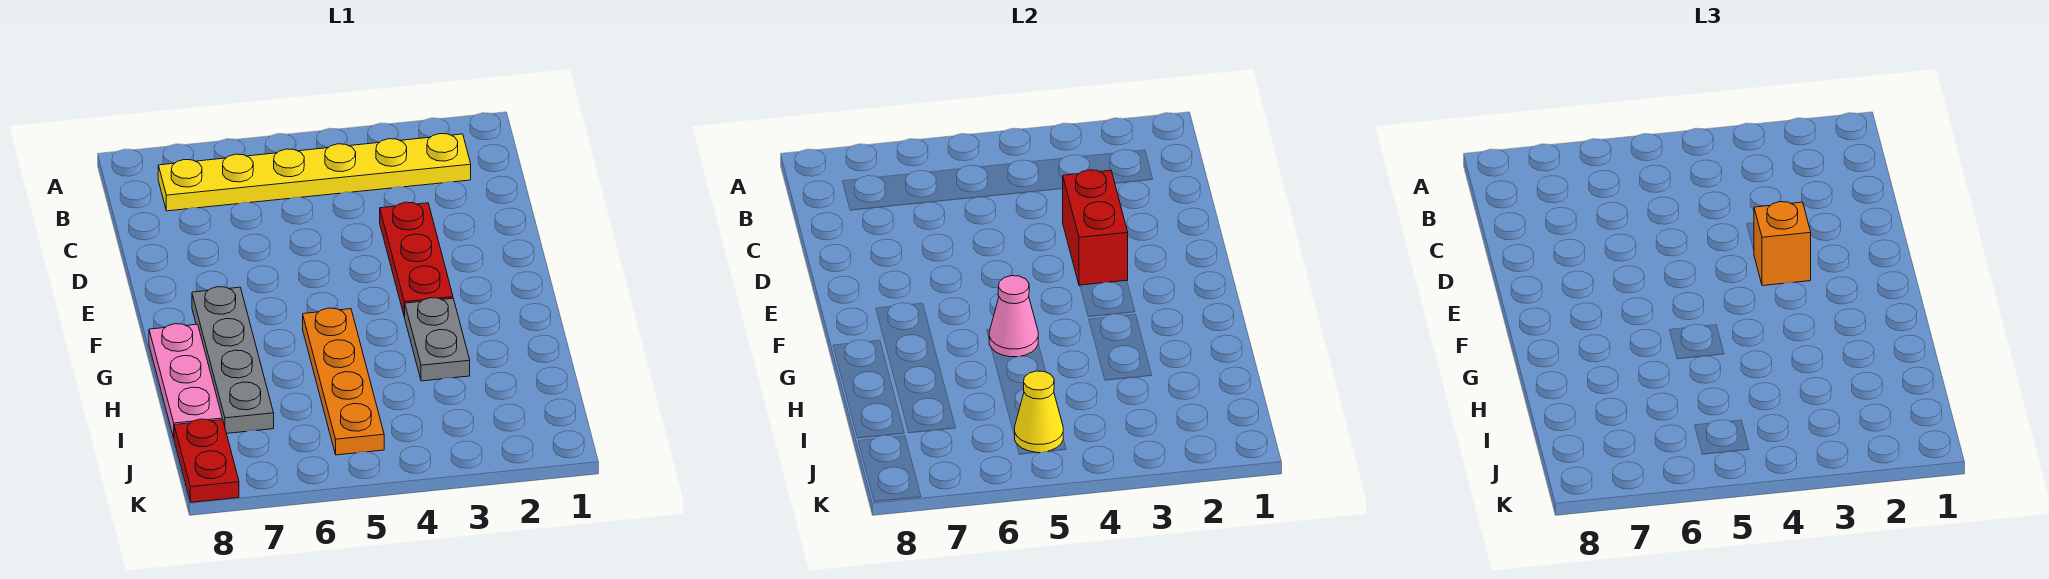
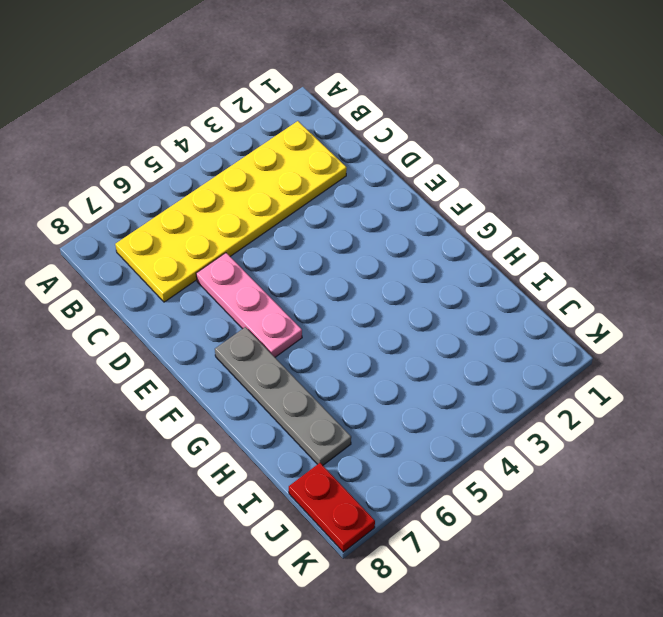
yellow 2x6 plate [115,121,347,302] -> yellow 1x6 plate [158,134,471,211]
pink 1x3 plate [196,253,302,357] -> pink 1x3 plate moved to [149,324,222,438]
none -> red 1x3 plate [380,202,453,317]
none -> grey 1x2 plate [405,298,470,381]

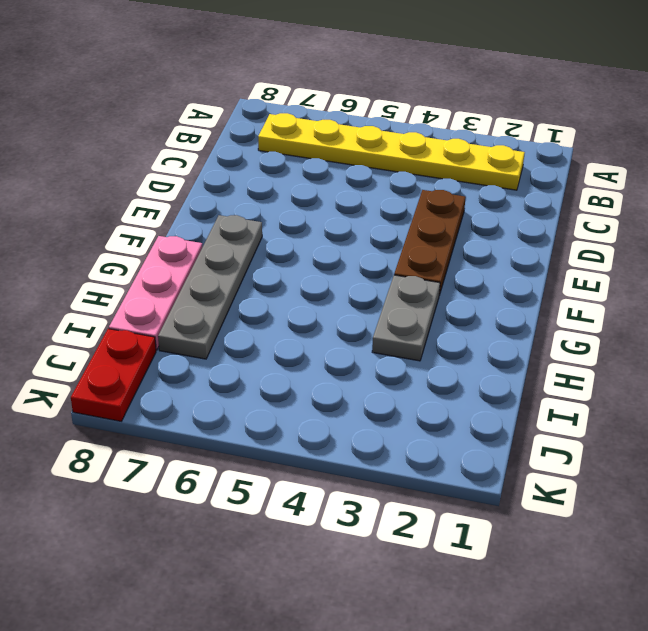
brown 1x3 plate [394,190,466,294] -> red 1x3 plate [380,202,453,317]
none -> orange 1x4 plate [303,308,384,455]
none -> red 1x2 brick [1063,170,1128,286]

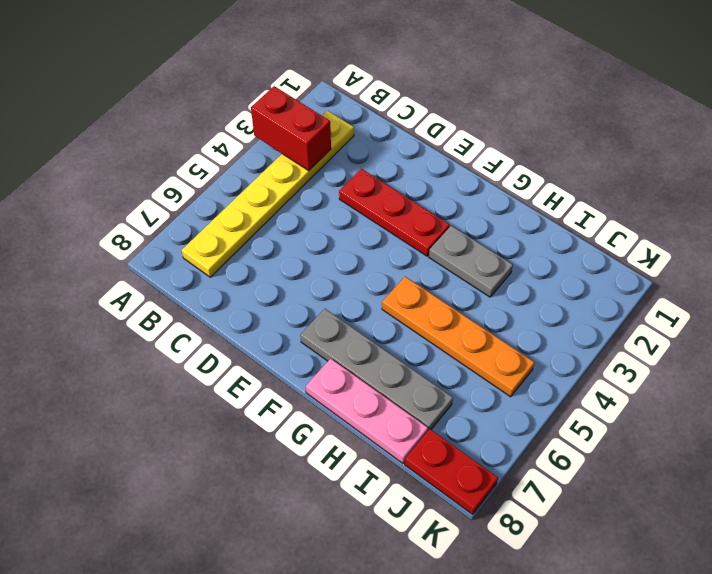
red 1x2 brick [251,86,331,171] -> red 1x2 brick moved to [1063,170,1128,286]
none -> pink 1x1 cone [989,276,1038,357]
none -> yellow 1x1 cone [1015,371,1063,453]

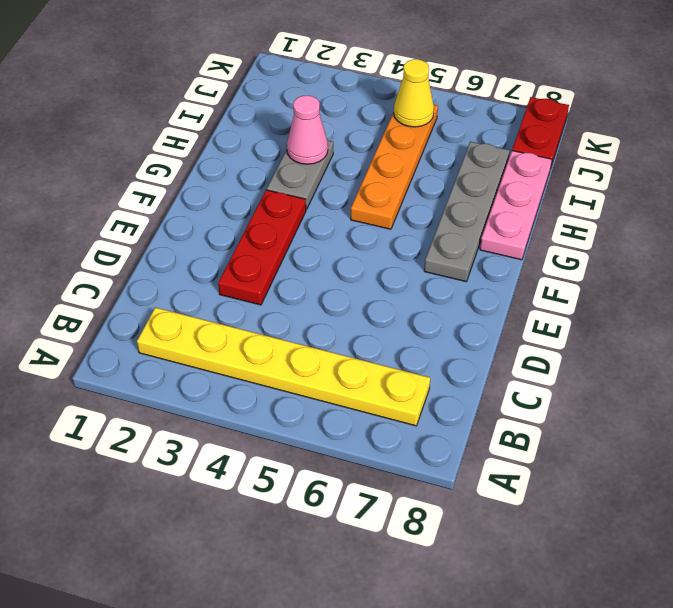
pink 1x1 cone [287,96,328,164] -> pink 1x1 cone moved to [989,276,1038,357]
none -> red 1x2 brick [1063,170,1128,286]
none -> orange 1x1 brick [1754,202,1811,286]

